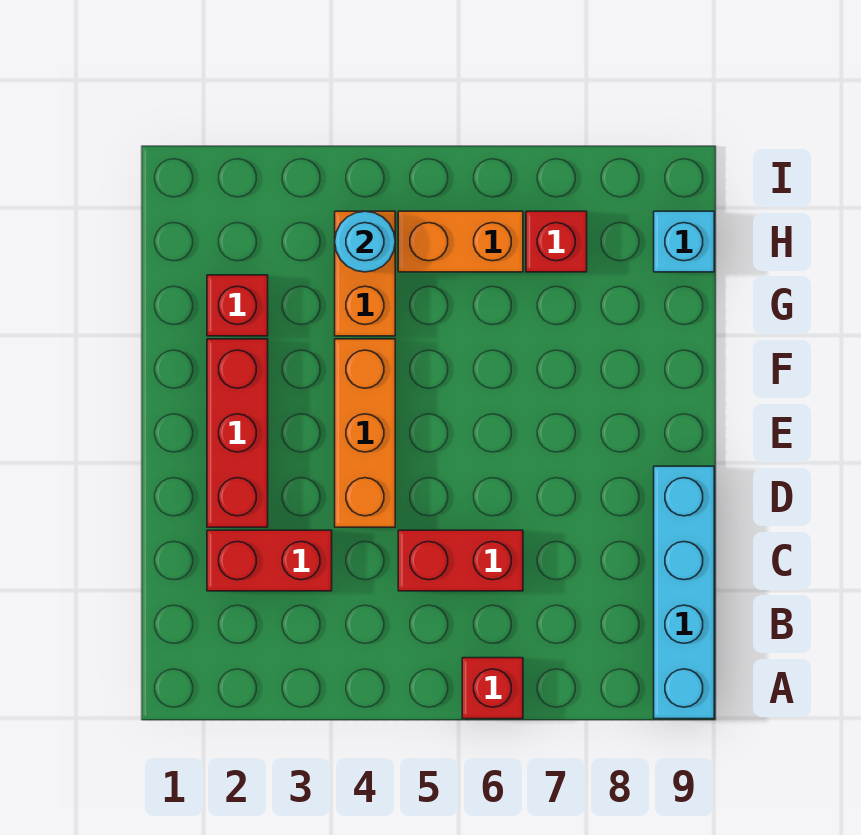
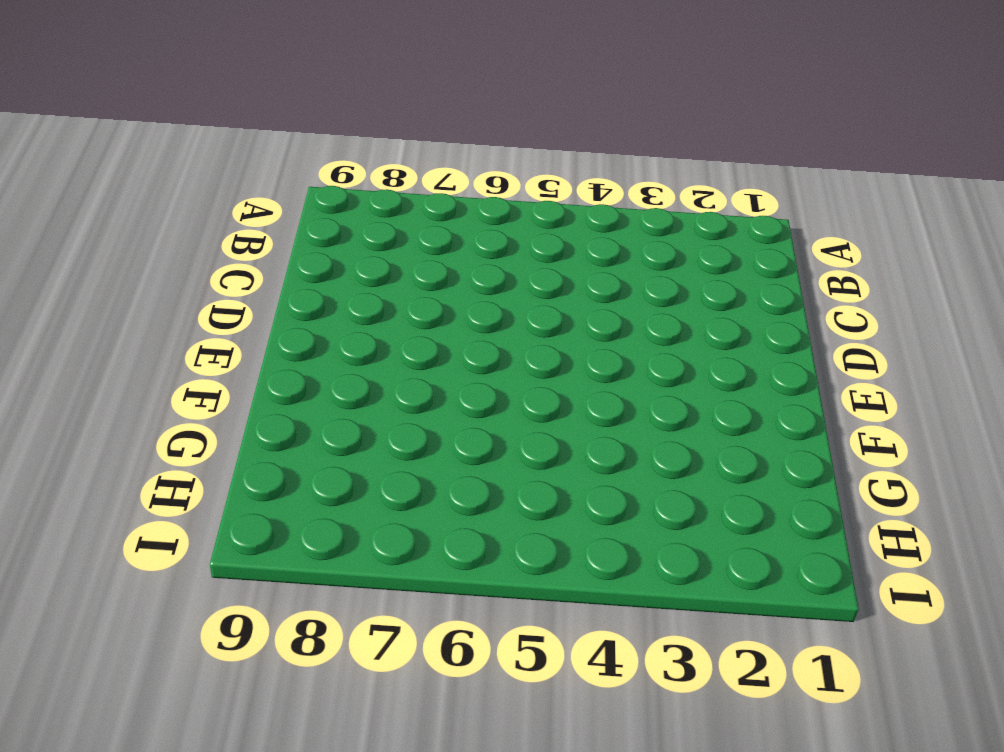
none -> red 1x1 brick [462,658,523,719]
none -> cyan 1x4 brick [654,466,714,719]
none -> red 1x2 brick [207,530,332,591]

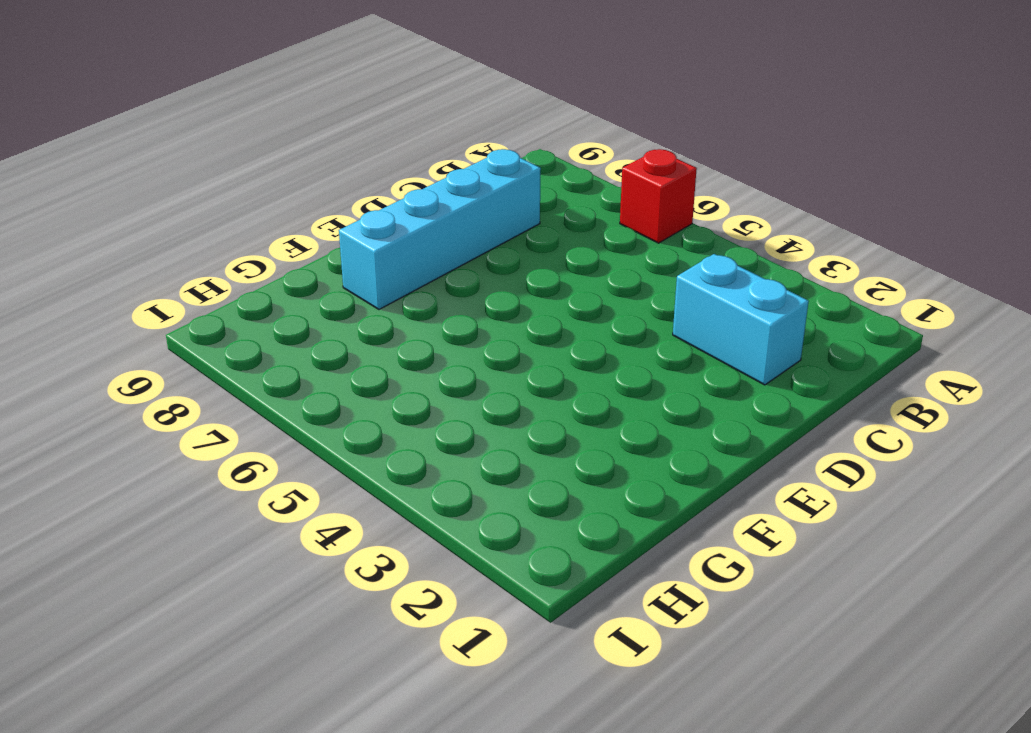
cyan 1x2 brick [673,254,809,385] -> red 1x2 brick [207,530,332,591]
cyan 1x4 brick [339,149,541,309] -> cyan 1x4 brick moved to [654,466,714,719]
none -> red 1x2 brick [398,530,523,591]
none -> red 1x3 brick [207,339,268,527]
none -> orange 1x3 brick [335,339,395,527]

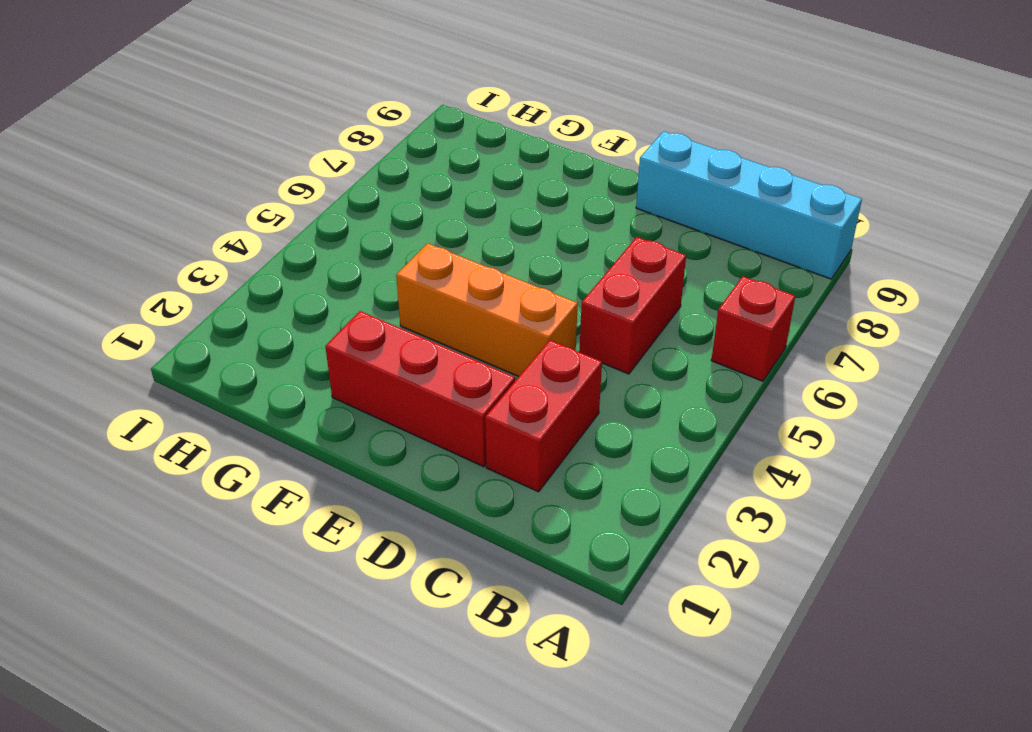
none -> red 1x1 brick [207,275,268,336]
none -> orange 1x2 brick [335,211,395,336]
none -> orange 1x2 brick [398,211,523,272]

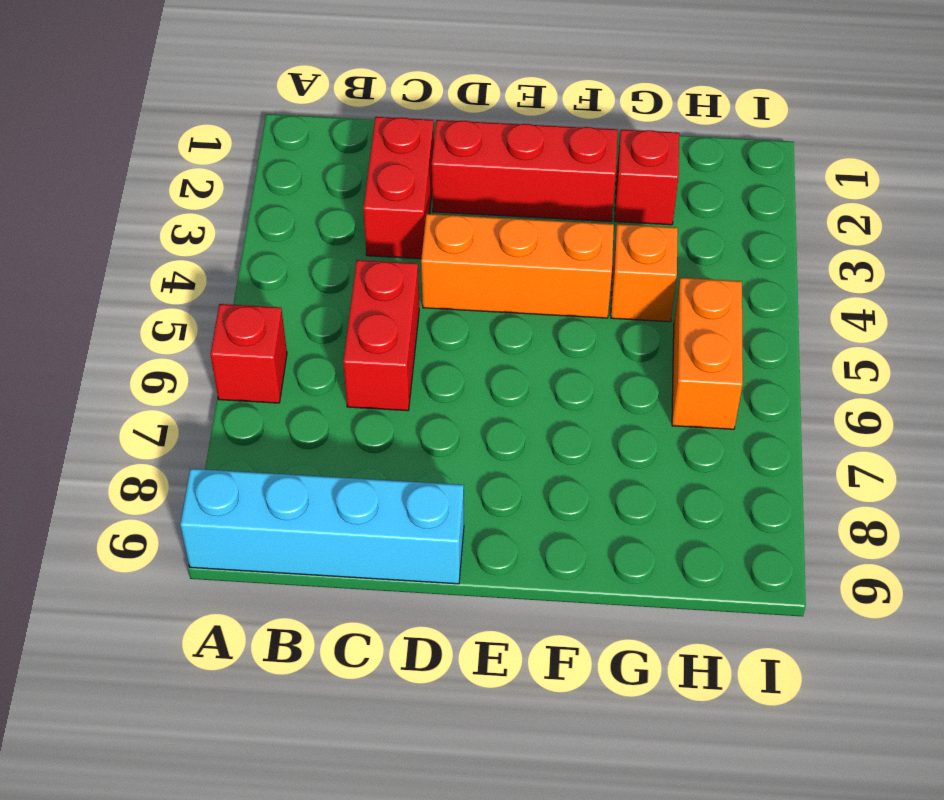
orange 1x1 brick [611,224,678,322] -> orange 1x2 brick [335,211,395,336]
none -> red 1x1 brick [526,211,587,272]
none -> cyan 1x1 brick [654,211,714,272]
none -> cyan 1x1 round brick [335,211,395,272]

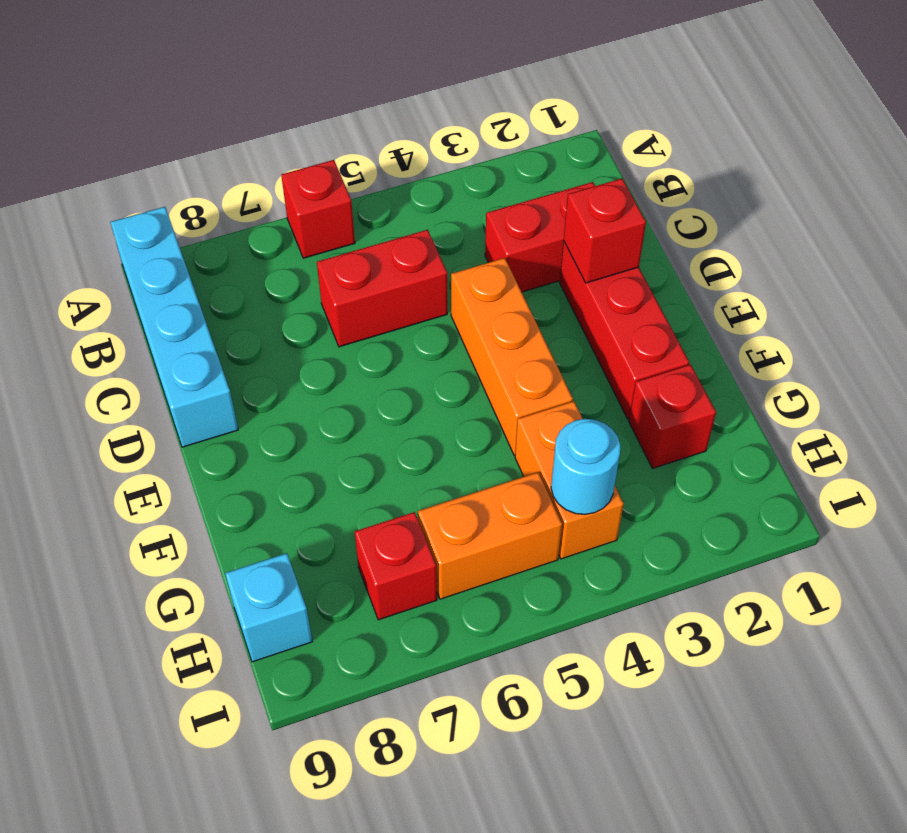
red 1x1 brick [564,179,646,283] -> none

